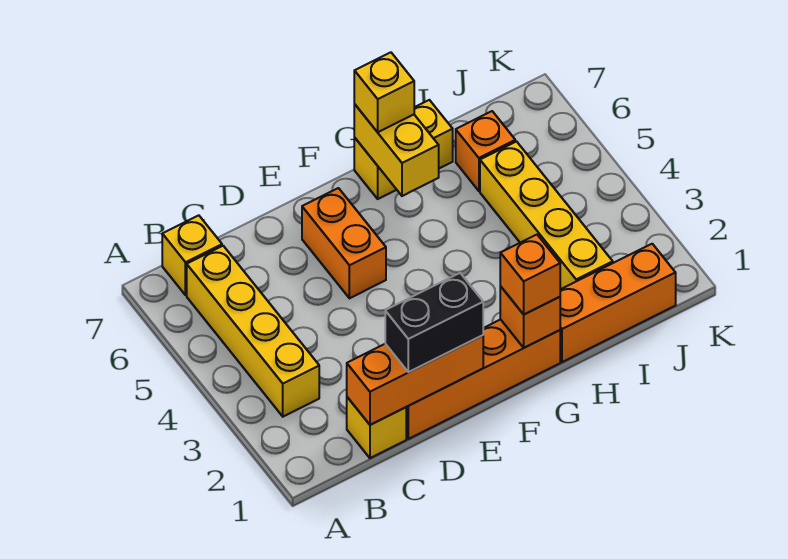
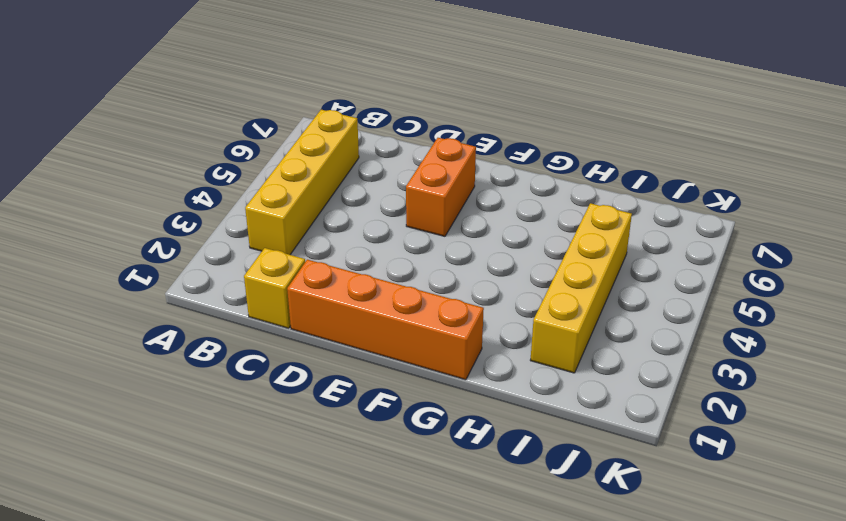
none -> yellow 1x1 brick [162,215,222,295]
none -> yellow 1x2 brick [354,100,453,199]
none -> orange 1x3 brick [560,244,676,362]

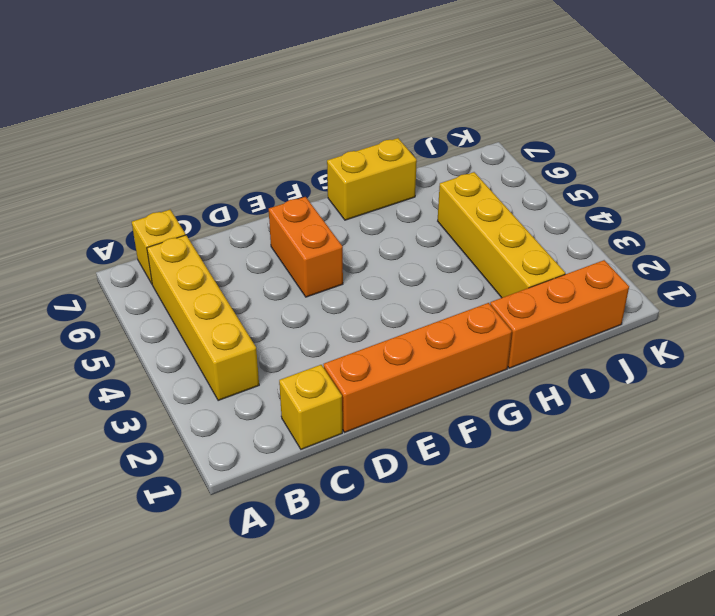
none -> orange 1x1 brick [456,111,515,191]
none -> orange 1x3 brick [347,335,483,425]
none -> orange 1x1 brick [500,286,560,348]

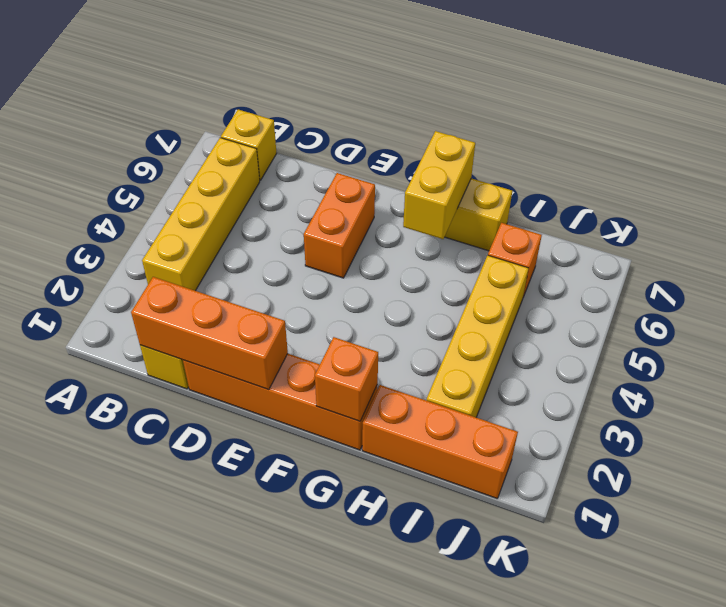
none -> black 1x2 brick [385,273,483,372]
none -> orange 1x1 brick [500,235,560,314]
none -> yellow 1x1 brick [354,52,414,132]

